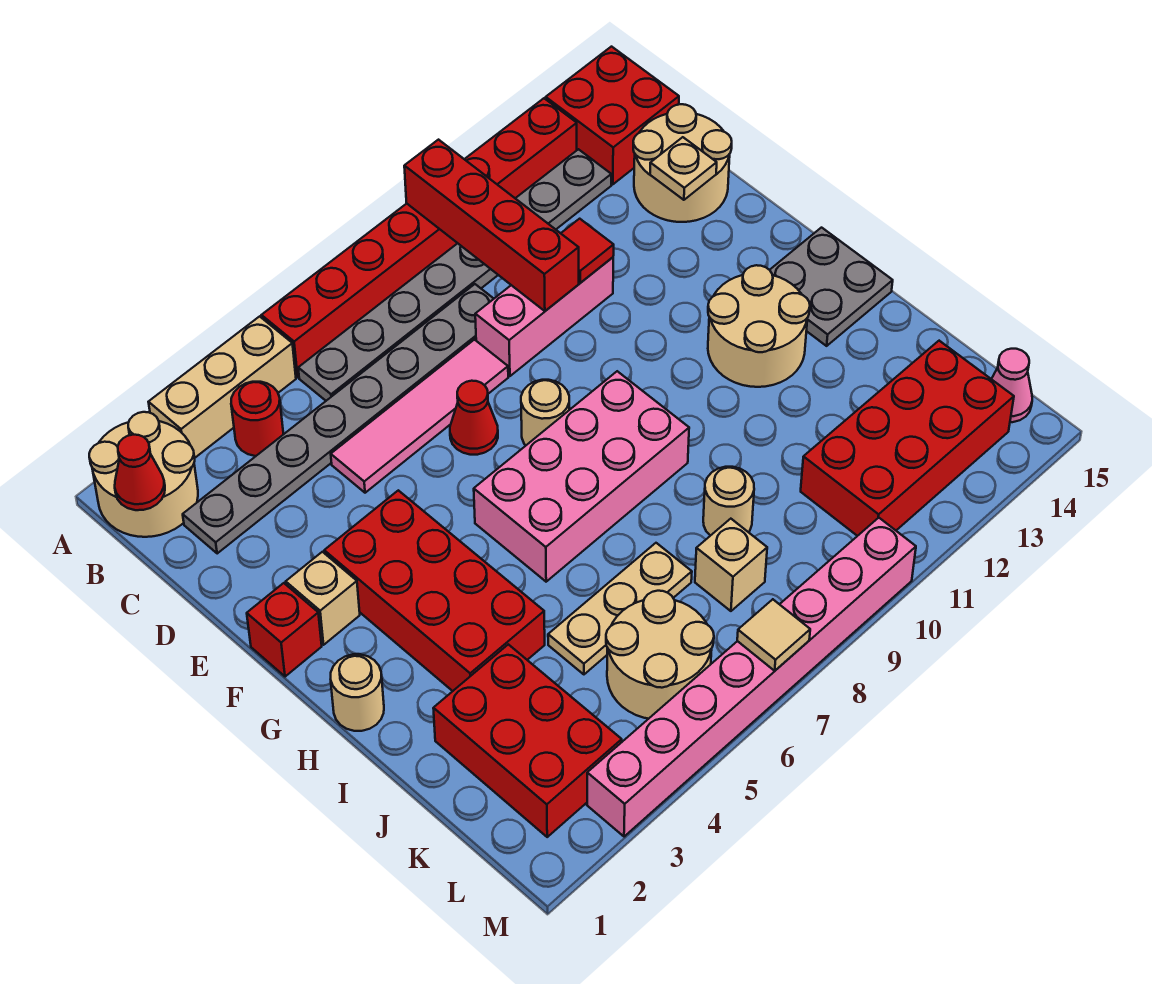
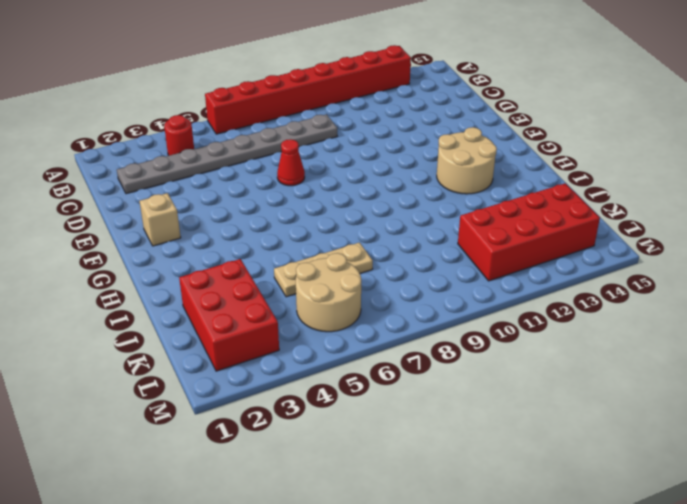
none -> tan 2x2 round brick [89,412,198,537]
none -> tan 1x3 brick [149,316,296,458]
none -> red 2x2 brick [546,47,679,184]
none -> grey 1x8 plate [298,149,611,401]

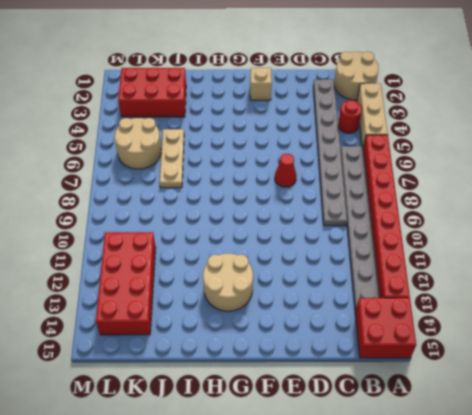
none -> tan 2x2 round brick [633,104,732,222]
none -> pink 1x4 tile [331,340,508,493]
none -> pink 1x3 brick [475,257,613,376]
none -> red 1x1 brick [247,583,322,677]

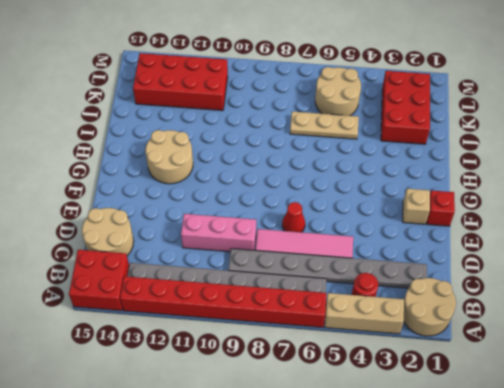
none -> red 2x4 brick [324,490,545,691]
none -> tan 1x1 round brick [521,380,569,445]
none -> pink 2x4 brick [474,371,689,582]
none -> grey 2x2 plate [770,228,893,346]

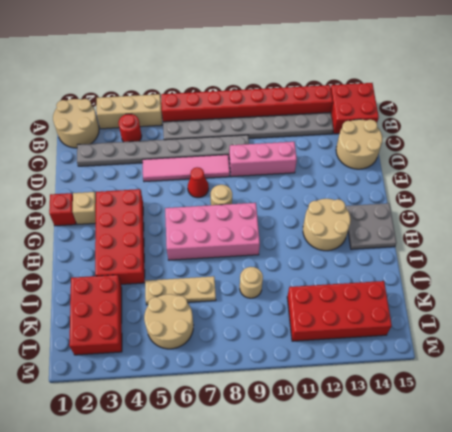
none -> tan 1x1 round brick [331,654,384,731]
none -> tan 1x1 brick [695,519,767,611]
none -> pink 1x1 cone [992,349,1032,422]
none -> pink 1x8 brick [587,518,916,837]

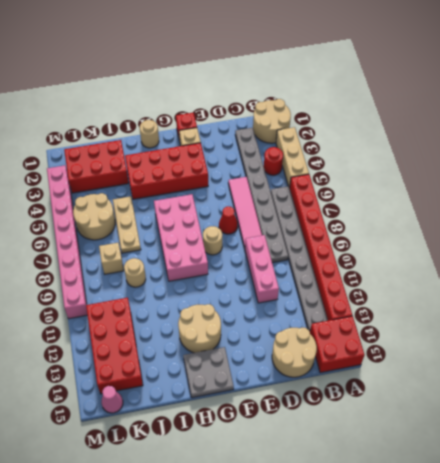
none -> red 1x4 brick [404,140,579,311]
none -> red 1x1 cone [115,435,165,510]
none -> red 1x1 tile [561,219,614,283]
none -> tan 1x1 plate [650,137,717,200]

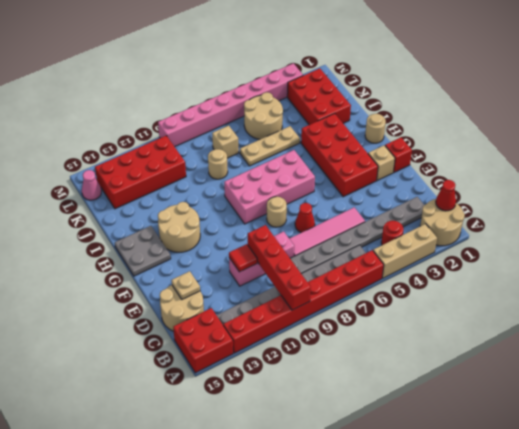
none -> tan 1x1 tile [737,599,810,671]

